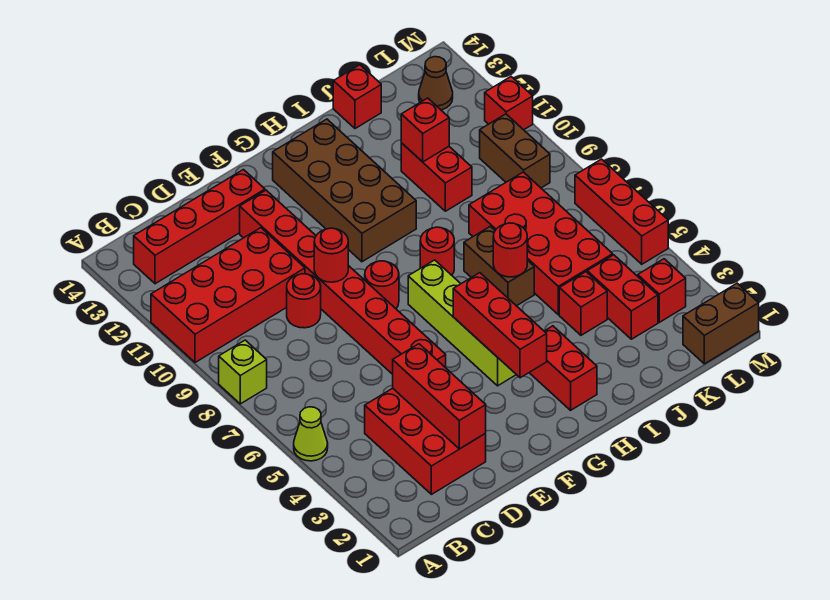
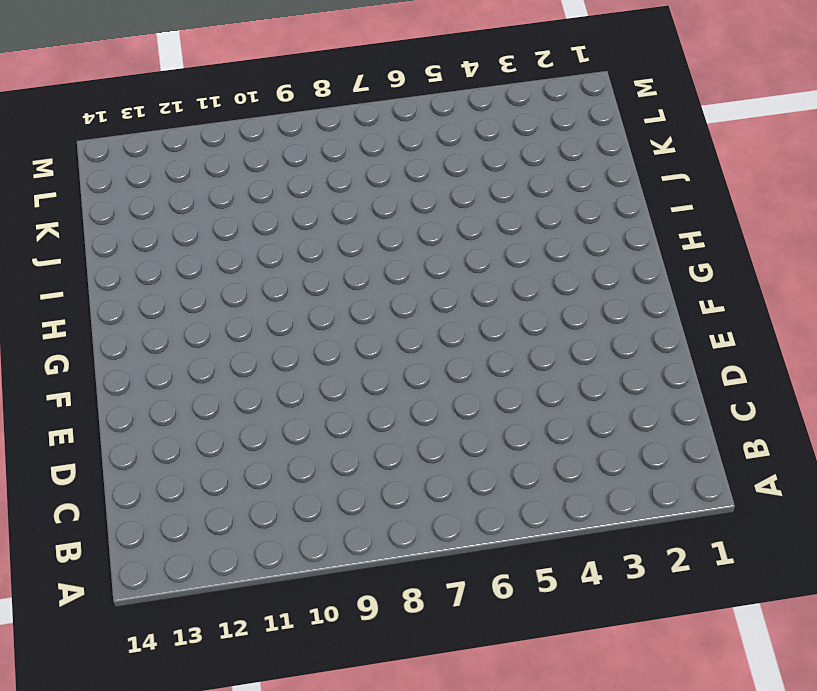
none -> lime 1x1 cone [294,407,328,461]
none -> lime 1x1 brick [219,340,267,404]
none -> red 2x4 brick [151,228,305,363]

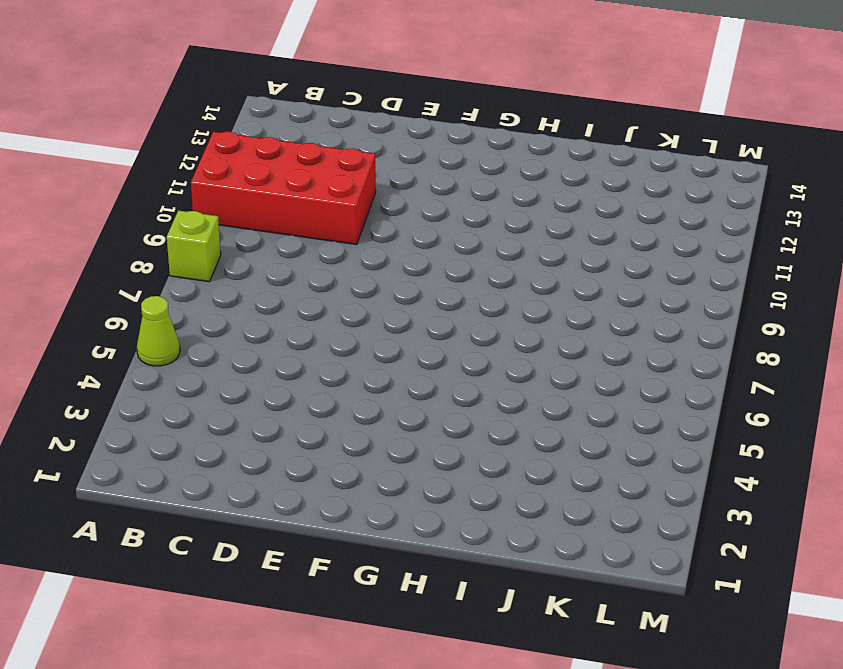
none -> red 1x4 brick [134,170,265,284]
none -> red 2x3 brick [365,388,486,494]
none -> red 1x1 round brick [287,274,321,328]

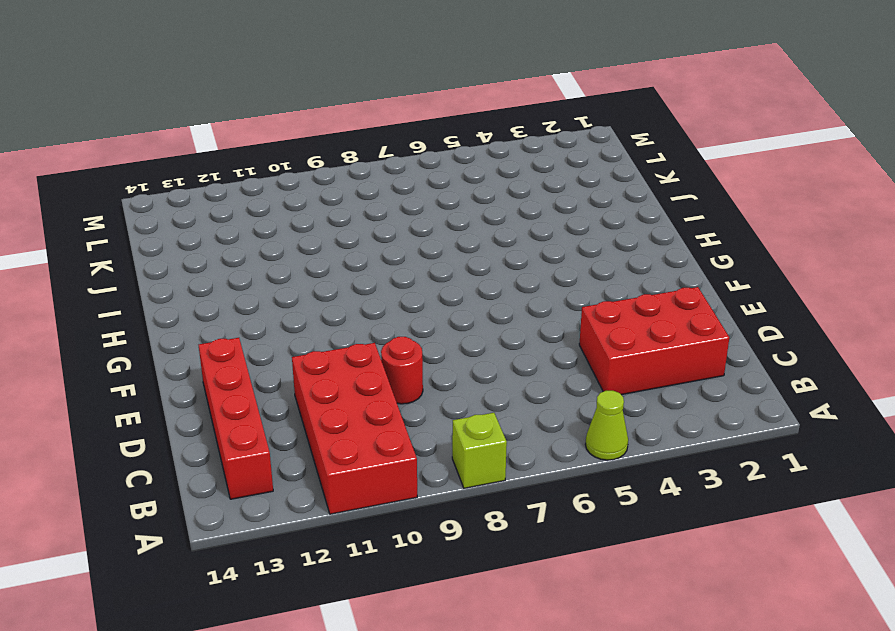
none -> red 1x8 brick [240,190,446,374]
none -> red 1x1 round brick [365,261,399,309]
none -> lime 1x4 brick [408,260,516,386]

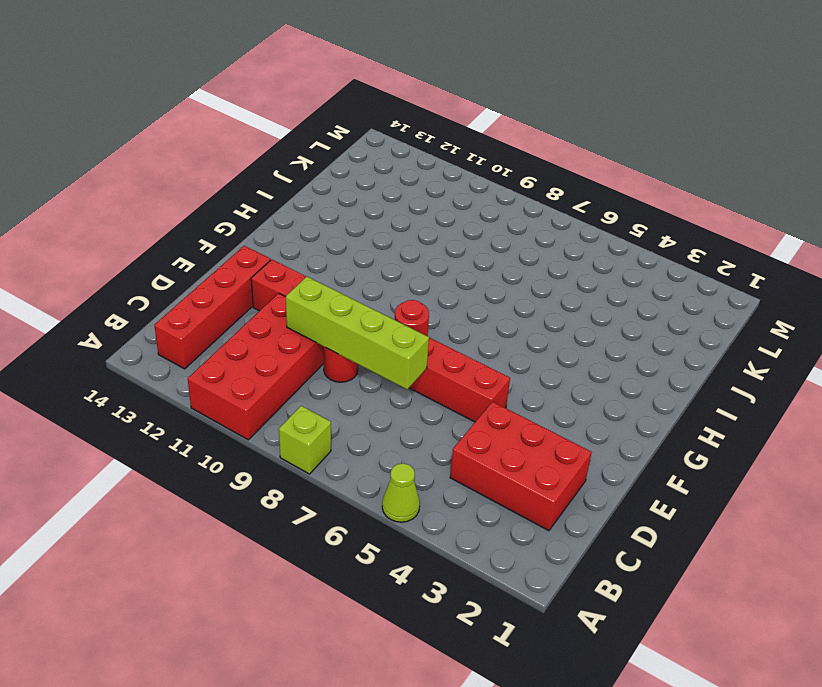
lime 1x4 brick [286,277,429,389] -> lime 1x4 brick moved to [408,260,516,386]
none -> brown 2x4 brick [273,119,416,262]
none -> red 1x2 brick [529,326,597,410]
none -> red 1x1 round brick [420,227,454,275]

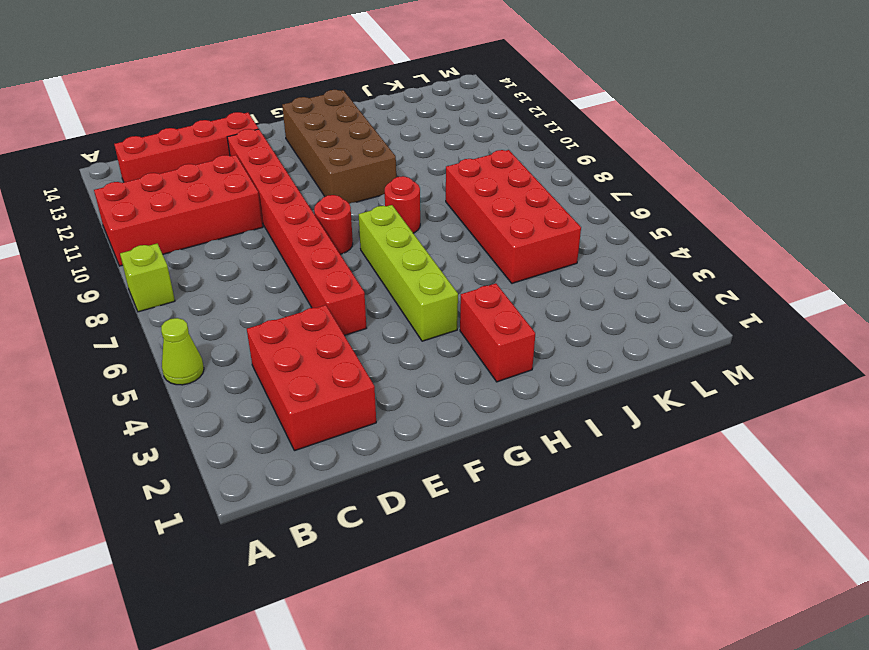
none -> red 1x1 round brick [287,274,321,328]
none -> brown 1x2 brick [464,226,534,306]
none -> red 1x1 brick [559,272,607,335]

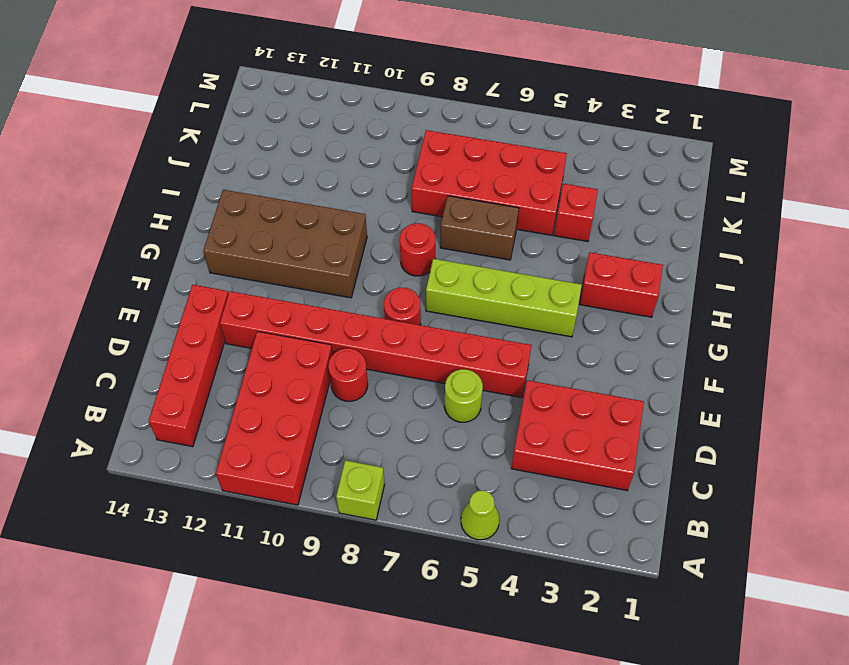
lime 1x1 round brick [444,369,483,422] -> none
none -> red 1x2 brick [401,143,472,211]
none -> red 1x1 brick [333,65,381,129]
none -> red 1x2 brick [587,255,658,339]

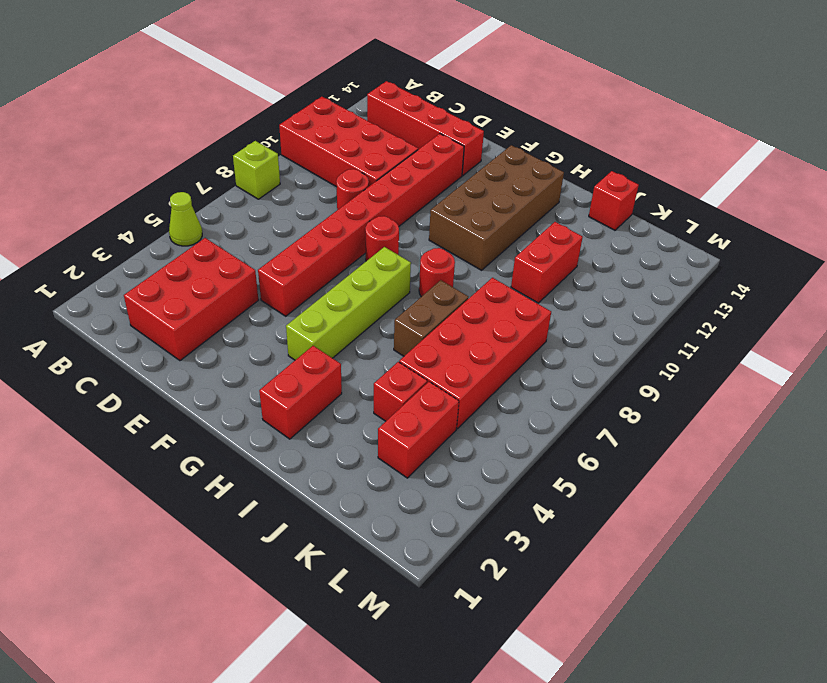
none -> brown 1x2 brick [683,283,759,364]
none -> red 1x1 brick [638,259,686,322]
none -> brown 1x2 brick [480,114,550,188]

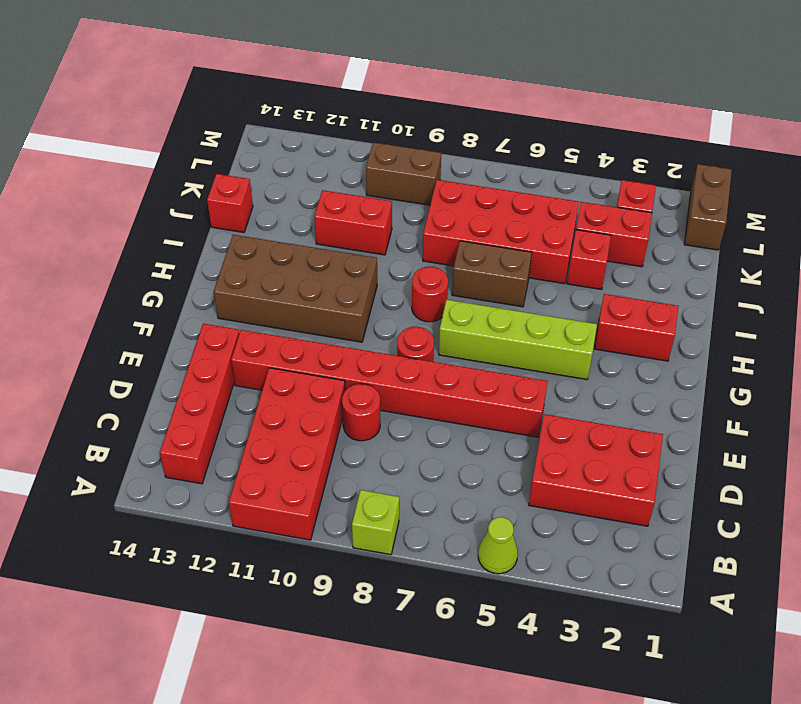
none -> brown 1x1 cone [419,57,453,110]
none -> red 1x3 brick [575,159,668,264]
none -> red 1x1 brick [485,77,533,130]

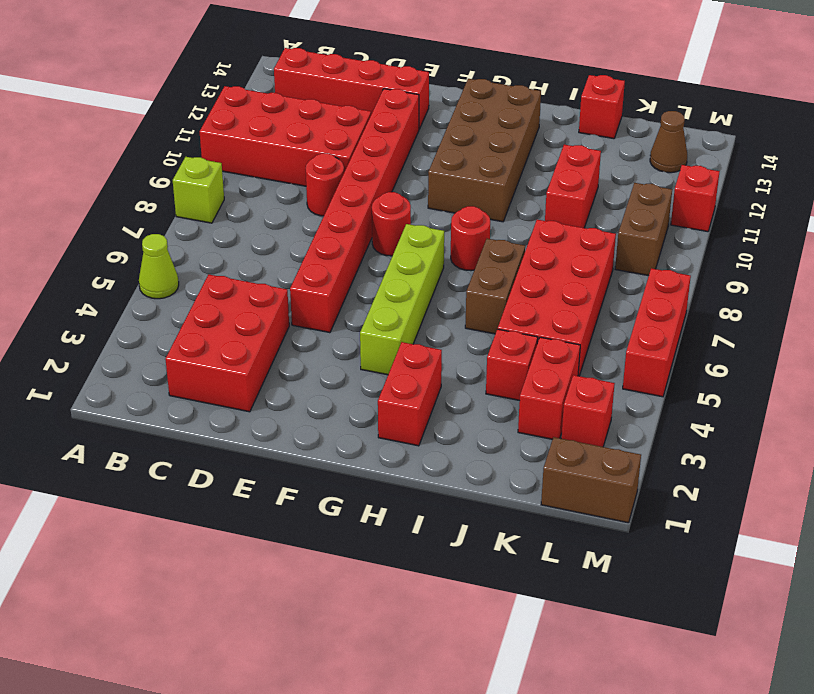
none -> red 1x3 brick [393,344,486,449]
none -> red 1x1 round brick [314,228,348,282]
none -> red 1x3 brick [453,273,547,378]

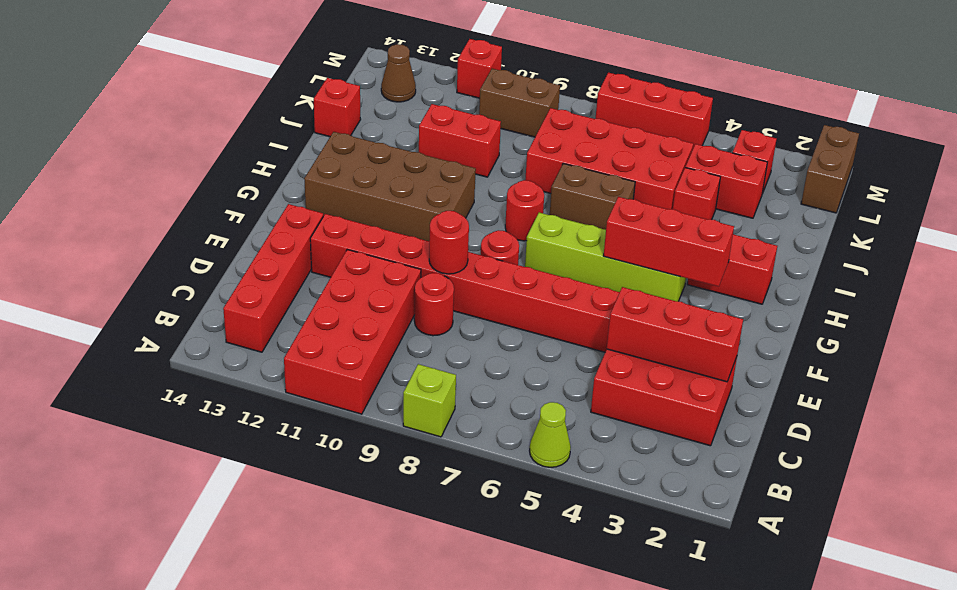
none -> red 1x1 round brick [493,223,527,277]
none -> red 1x1 brick [401,98,449,162]

